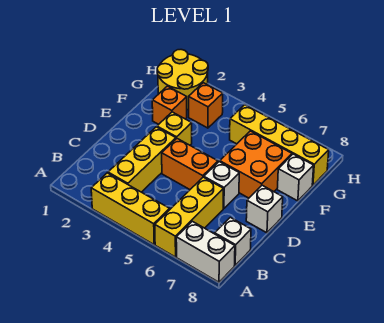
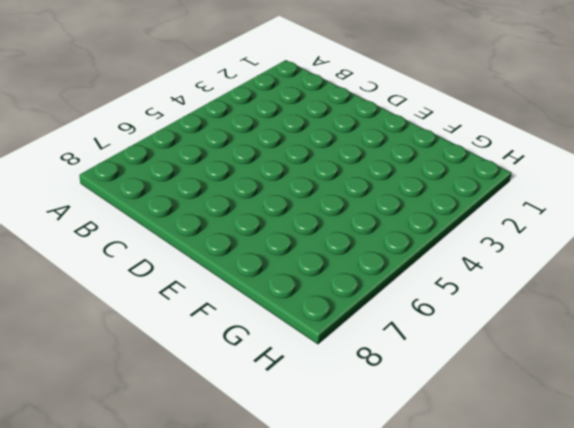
none -> yellow 1x3 brick [91,173,170,245]
none -> yellow 1x3 brick [155,177,224,257]
none -> white 1x2 brick [176,221,235,282]

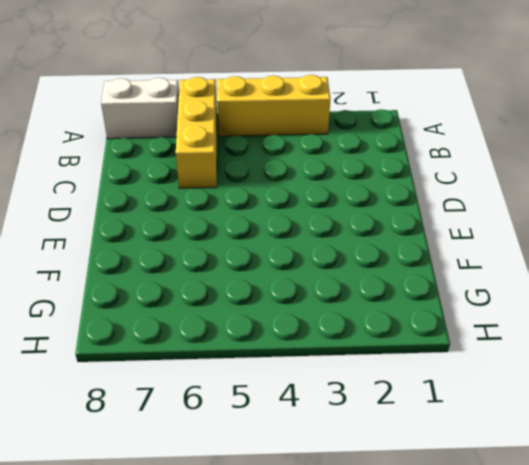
none -> yellow 1x3 brick [108,127,176,192]
none -> white 1x1 brick [215,217,251,265]
none -> orange 1x2 brick [162,139,218,189]

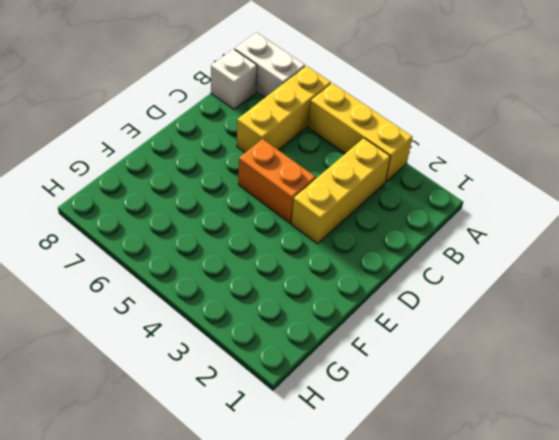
none -> white 1x1 brick [204,162,239,209]
none -> white 1x1 brick [246,185,283,233]
none -> yellow 1x1 brick [157,112,192,145]

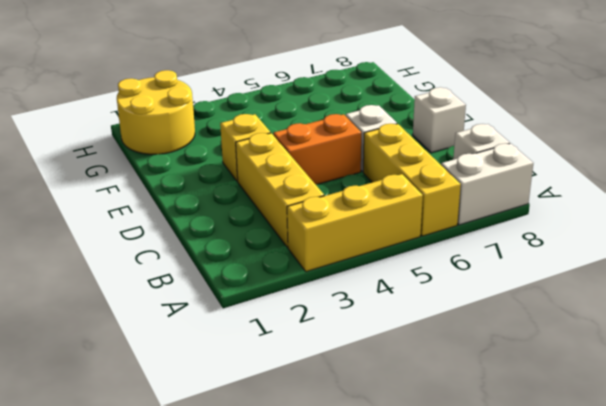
none -> orange 2x2 brick [220,131,292,198]
none -> orange 1x1 brick [152,86,187,124]
none -> white 1x1 brick [277,154,314,201]

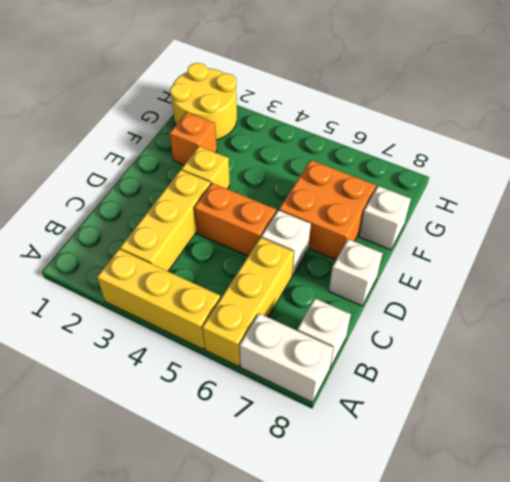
none -> orange 1x1 brick [189,83,223,128]
none -> yellow 1x4 brick [230,105,329,185]

